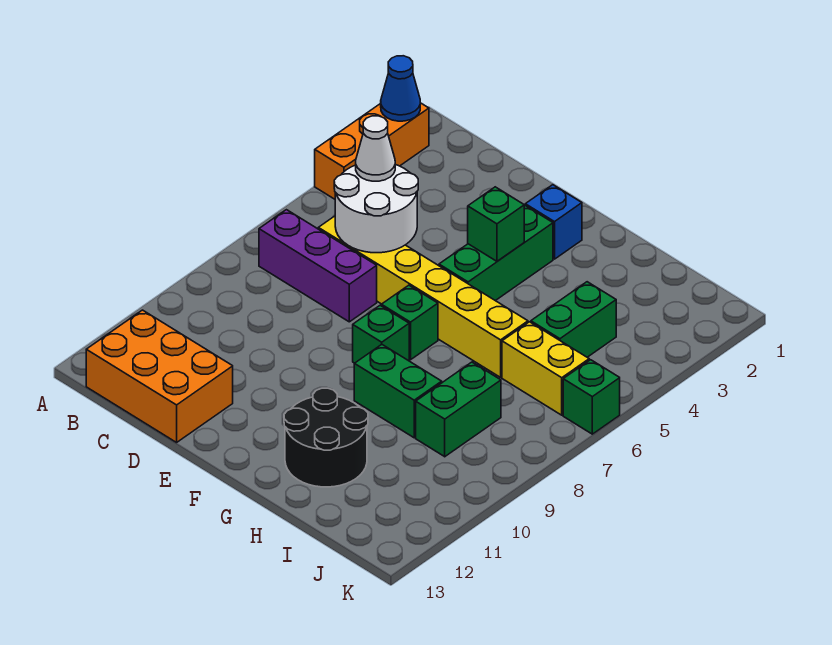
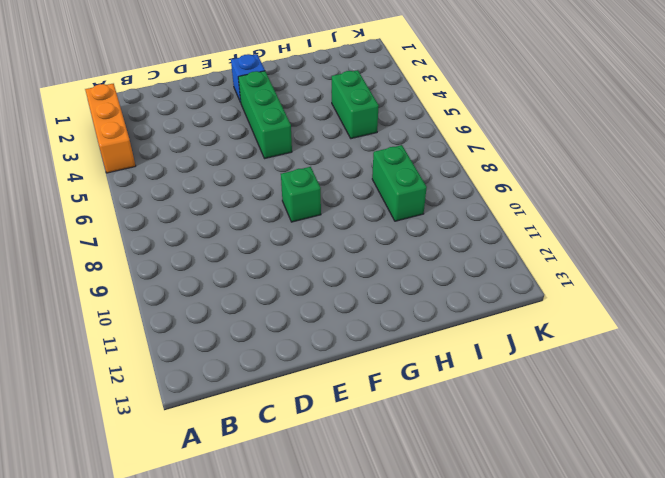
none -> purple 1x3 brick [259,210,377,322]
none -> orange 2x3 brick [86,310,233,442]
none -> yellow 1x6 brick [318,216,528,377]

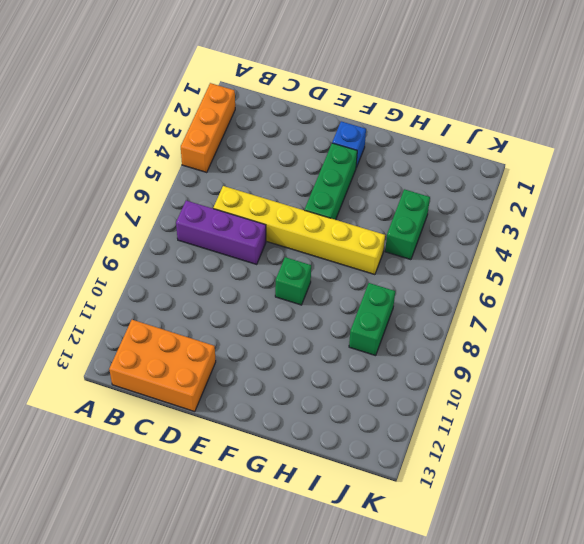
none -> green 1x1 brick [381,285,438,360]
none -> green 1x2 brick [354,345,442,438]
none -> black 2x2 round brick [284,388,368,487]

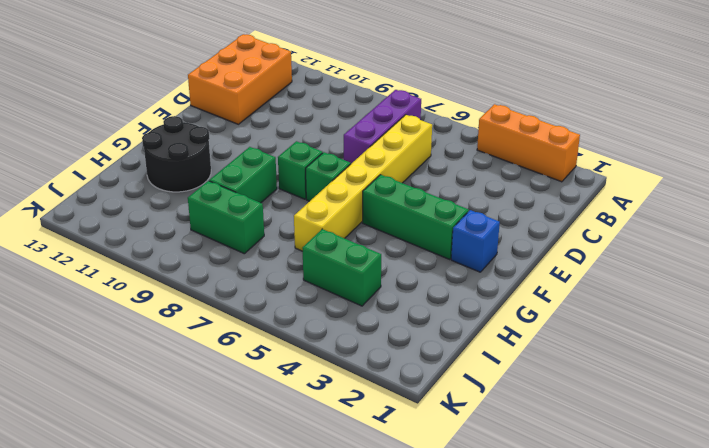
none -> yellow 1x2 brick [502,322,589,415]
none -> green 1x1 brick [563,360,620,434]
none -> blue 1x1 cone [381,56,420,121]

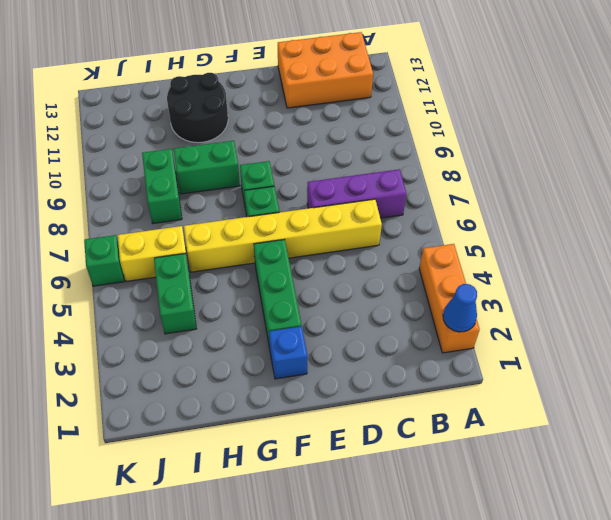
none -> white 2x2 round brick [334,164,418,253]
none -> green 1x1 brick [468,187,524,261]
none -> white 1x1 cone [356,116,395,181]

